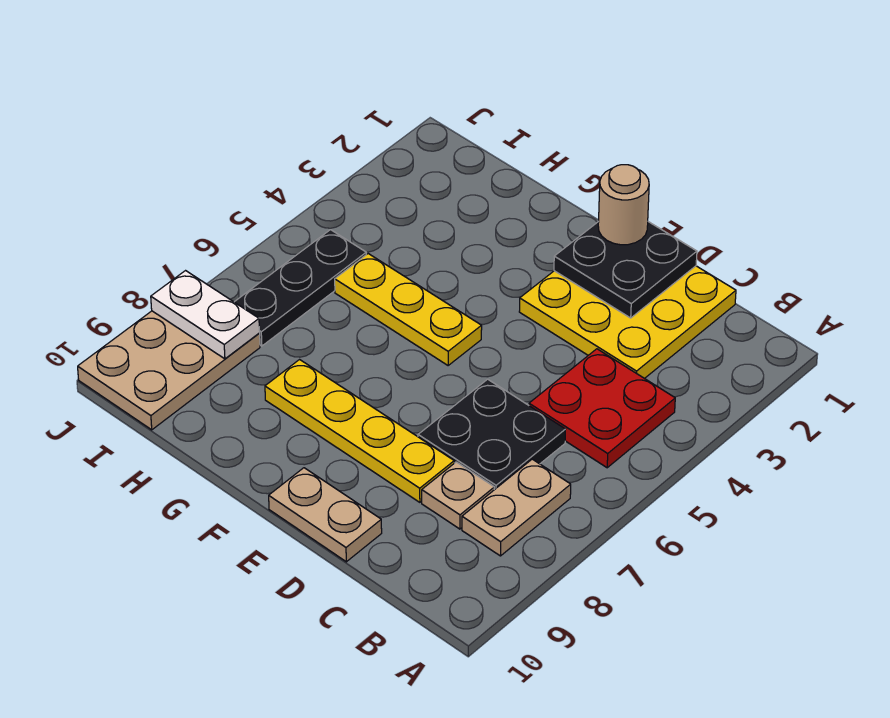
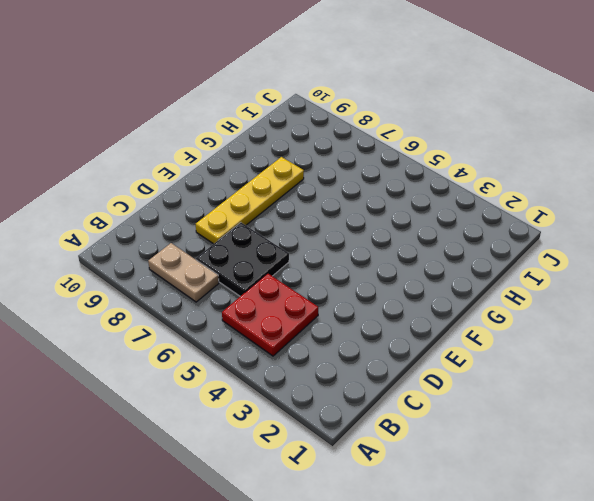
none -> yellow 3x3 plate [519,266,736,379]
none -> tan 1x1 plate [422,462,494,529]
none -> tan 1x2 plate [269,468,382,562]

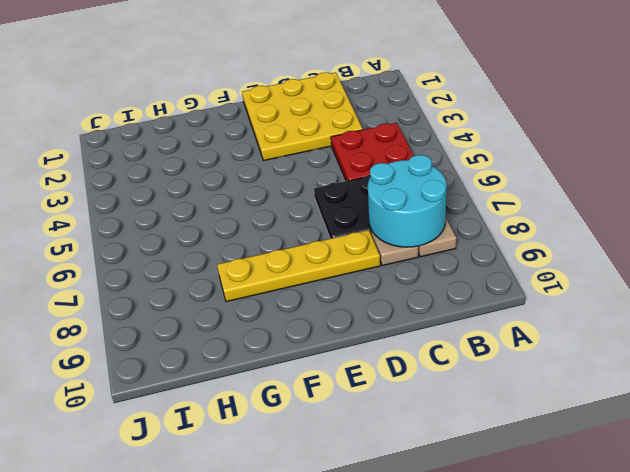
cyan 2x2 round brick [368,155,447,247] -> none
none -> tan 1x2 plate [269,468,382,562]
none -> yellow 1x3 plate [335,254,482,365]
none -> black 1x3 plate [235,230,366,346]

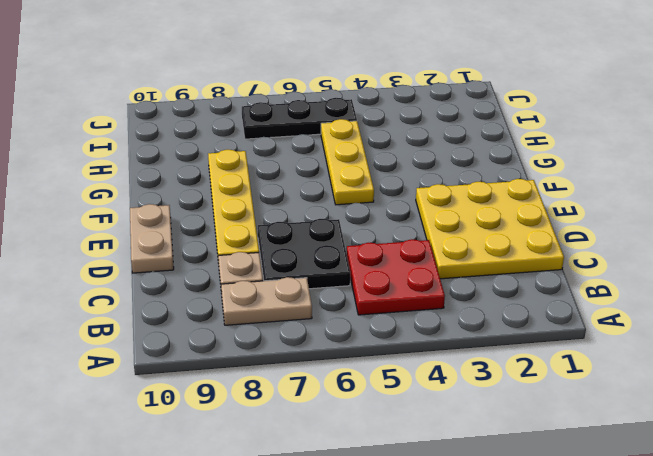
none -> tan 2x3 plate [78,311,260,430]
none -> black 2x2 plate [554,221,697,318]
none -> white 1x2 plate [151,271,260,359]

